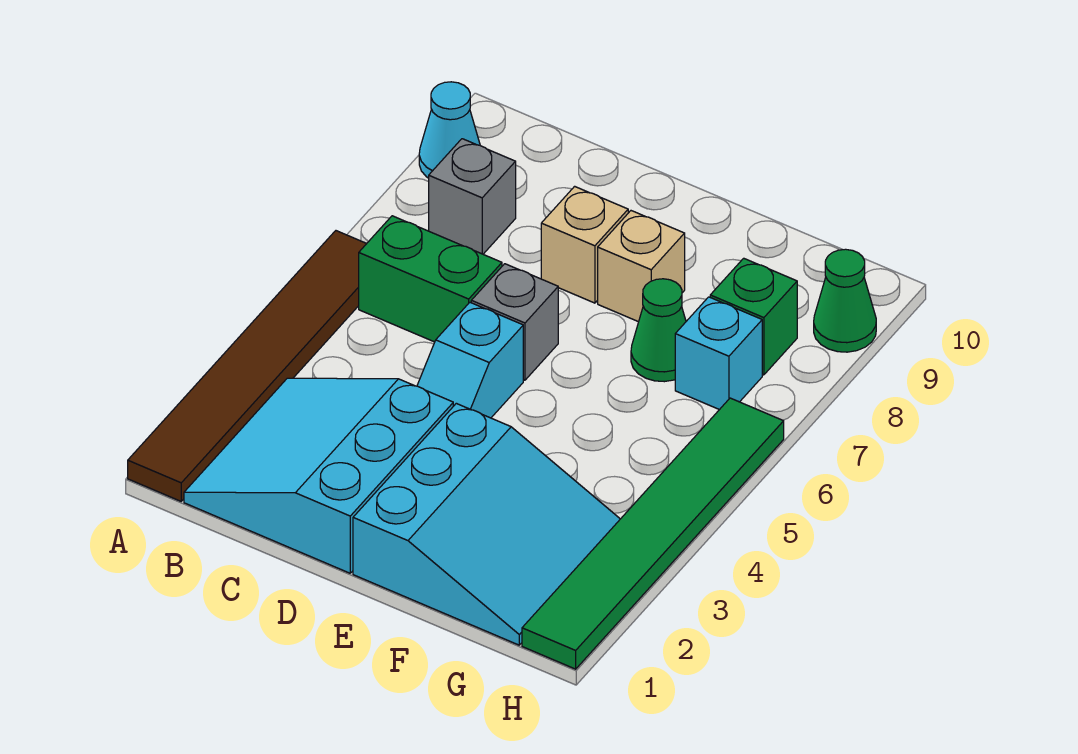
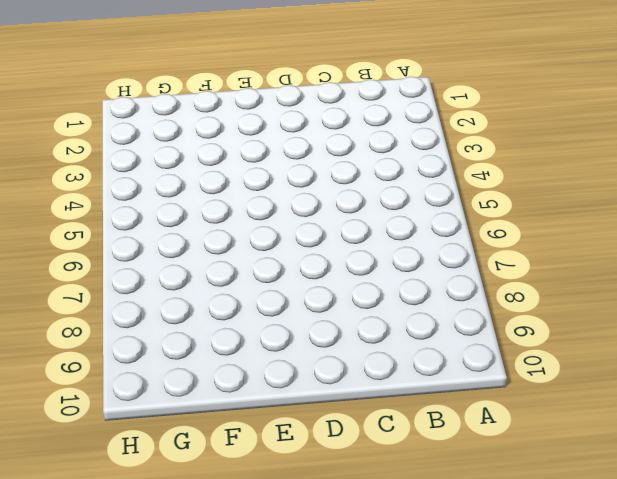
none -> brown 1x6 tile [128,231,367,501]
none -> cyan 1x1 cone [419,82,480,178]
none -> cyan 3x3 slope [184,378,453,573]

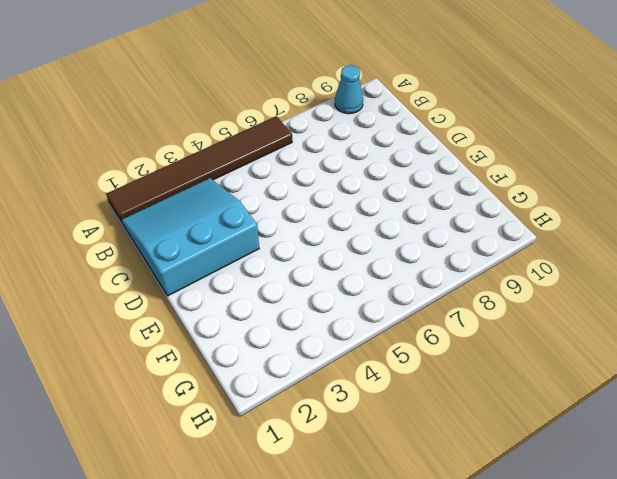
none -> green 1x2 brick [359,216,502,342]
none -> grey 1x1 brick [429,139,516,254]
none -> cyan 1x2 slope [417,302,523,418]

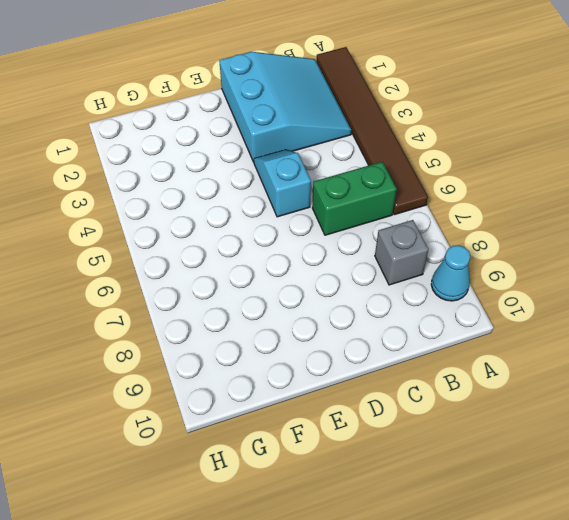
none -> grey 1x1 brick [471,264,558,380]
none -> tan 1x1 brick [541,186,628,303]
none -> cyan 3x3 slope [353,403,620,645]

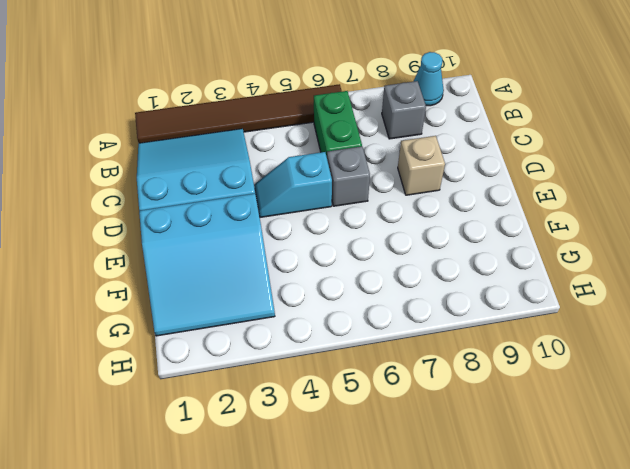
none -> tan 1x1 brick [598,211,685,322]
none -> green 1x1 cone [631,279,686,382]
none -> cyan 1x1 brick [675,297,762,410]

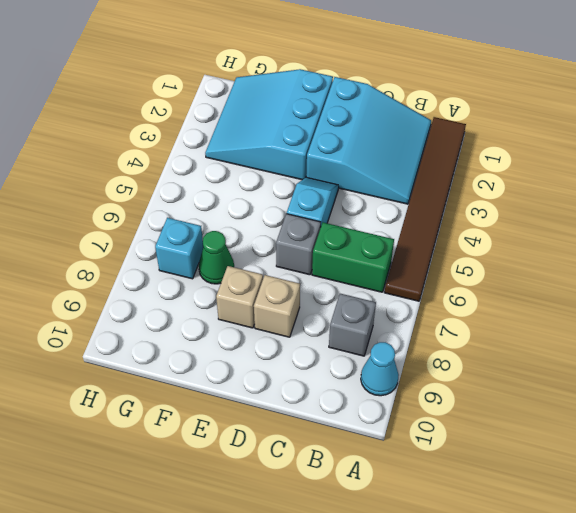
none -> green 1x1 brick [710,258,797,375]
none -> green 1x6 tile [522,398,784,669]
none -> green 1x1 cone [814,249,876,352]

